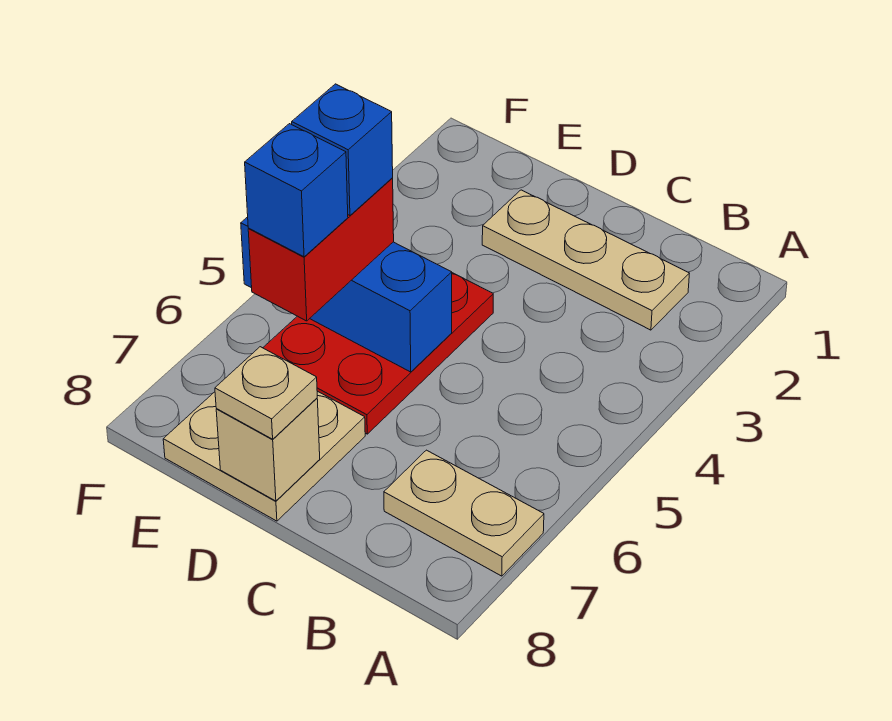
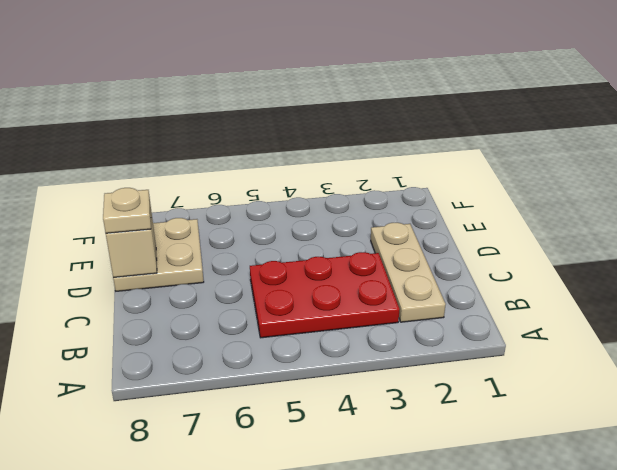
red 2x3 plate [250,252,400,338] -> red 2x3 plate moved to [263,273,493,434]
none -> tan 1x2 plate [384,450,544,576]
none -> blue 1x3 brick [241,217,452,372]

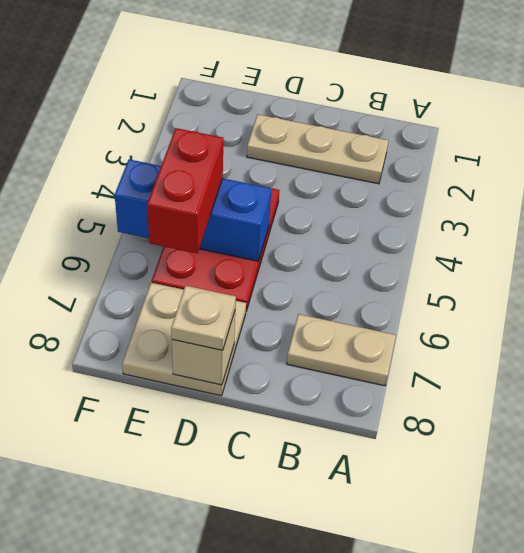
none -> blue 1x1 brick [292,84,393,216]
none -> blue 1x1 brick [245,124,348,257]

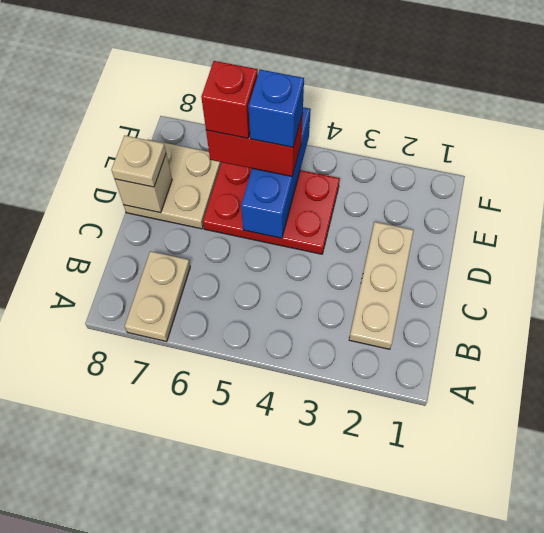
red 1x1 brick [201,61,258,138] -> blue 1x1 brick [245,124,348,257]

